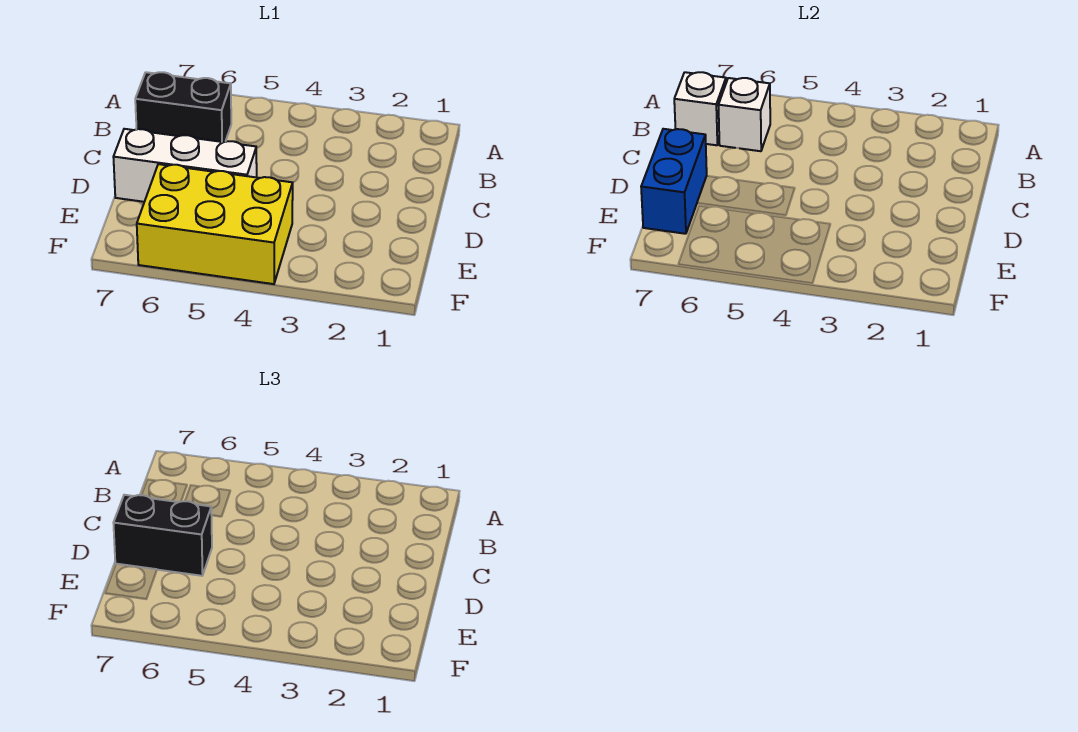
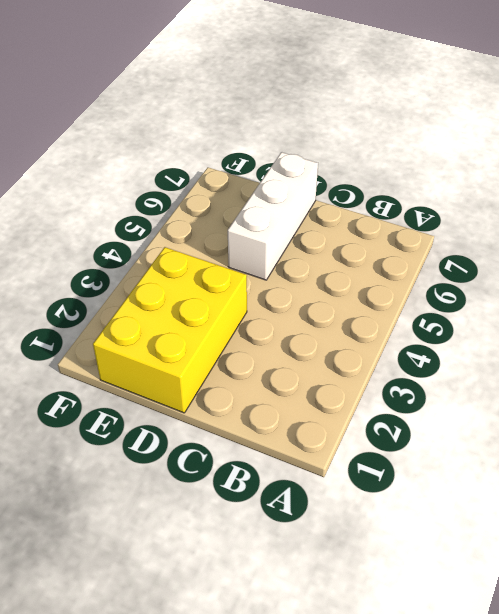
yellow 2x3 brick [93,247,247,413] -> yellow 2x3 brick moved to [137,164,293,284]
none -> black 1x2 brick [135,72,231,142]
none -> white 1x1 brick [718,78,770,151]

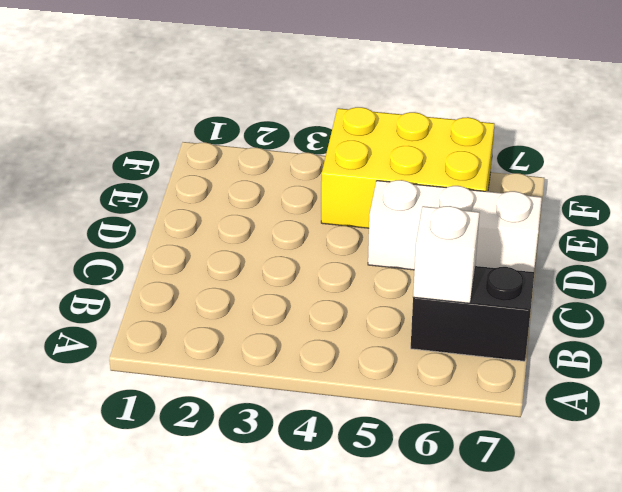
none -> white 1x1 brick [674,72,726,145]
none -> blue 1x2 brick [641,129,707,234]

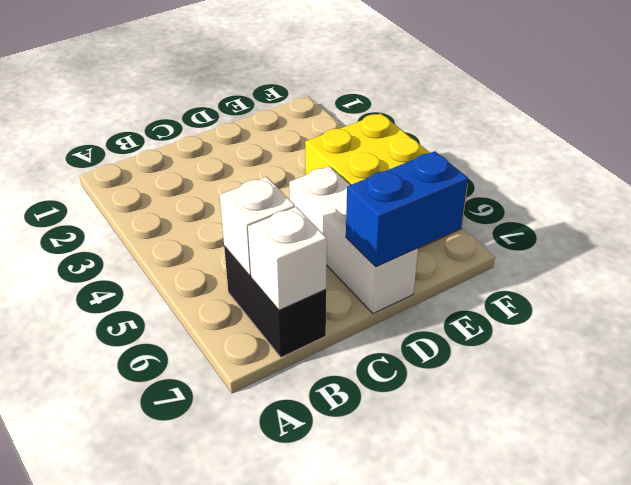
none -> black 1x2 brick [113,495,212,576]

